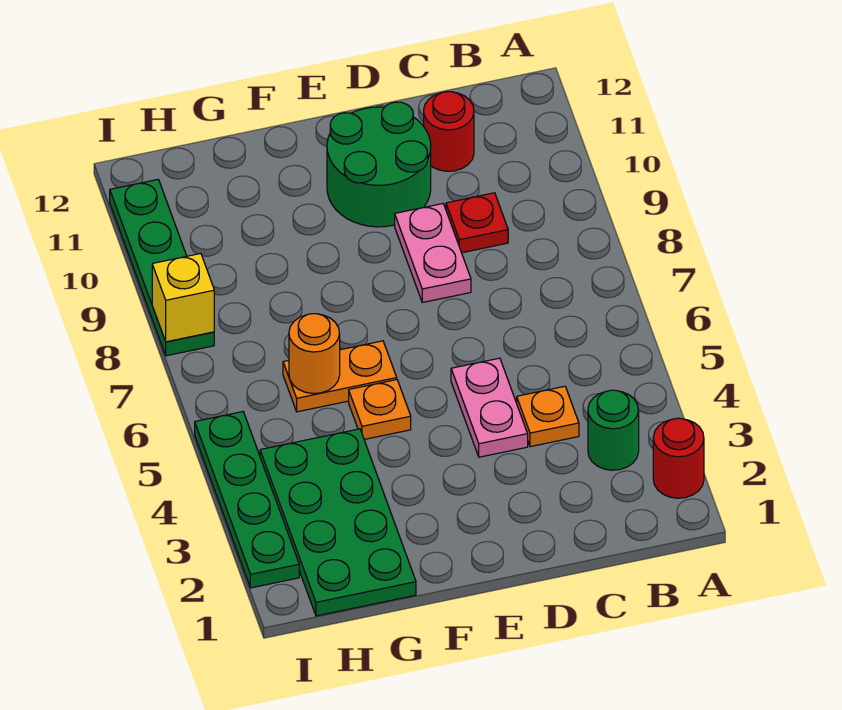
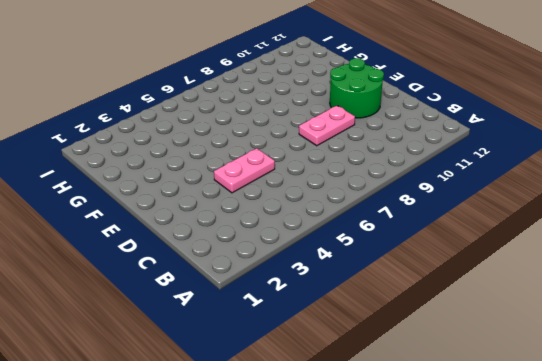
none -> red 1x1 round brick [653,418,704,498]
none -> green 1x1 round brick [588,390,639,470]
none -> orange 1x1 plate [517,386,579,447]

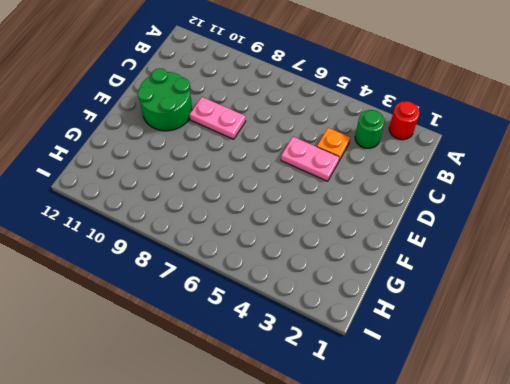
none -> red 1x1 plate [446,193,508,253]
none -> red 1x1 round brick [424,92,474,171]
none -> orange 1x1 plate [349,380,411,439]

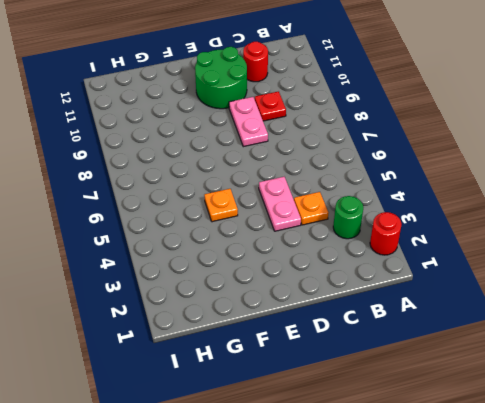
none -> orange 1x2 plate [283,341,397,412]
none -> green 2x4 plate [260,429,416,616]
none -> green 1x4 plate [195,412,299,588]

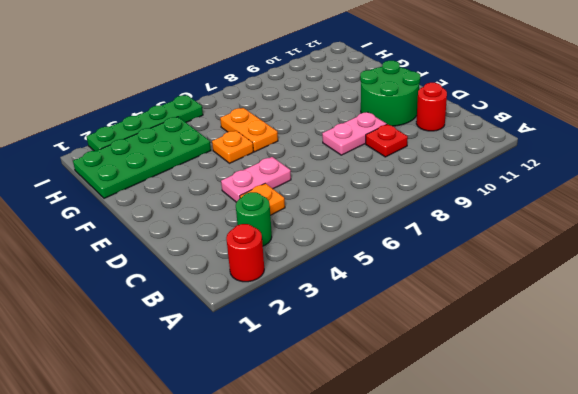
none -> green 1x4 plate [110,180,214,356]
none -> orange 1x1 round brick [289,314,340,394]
none -> yellow 1x1 brick [152,254,214,342]

